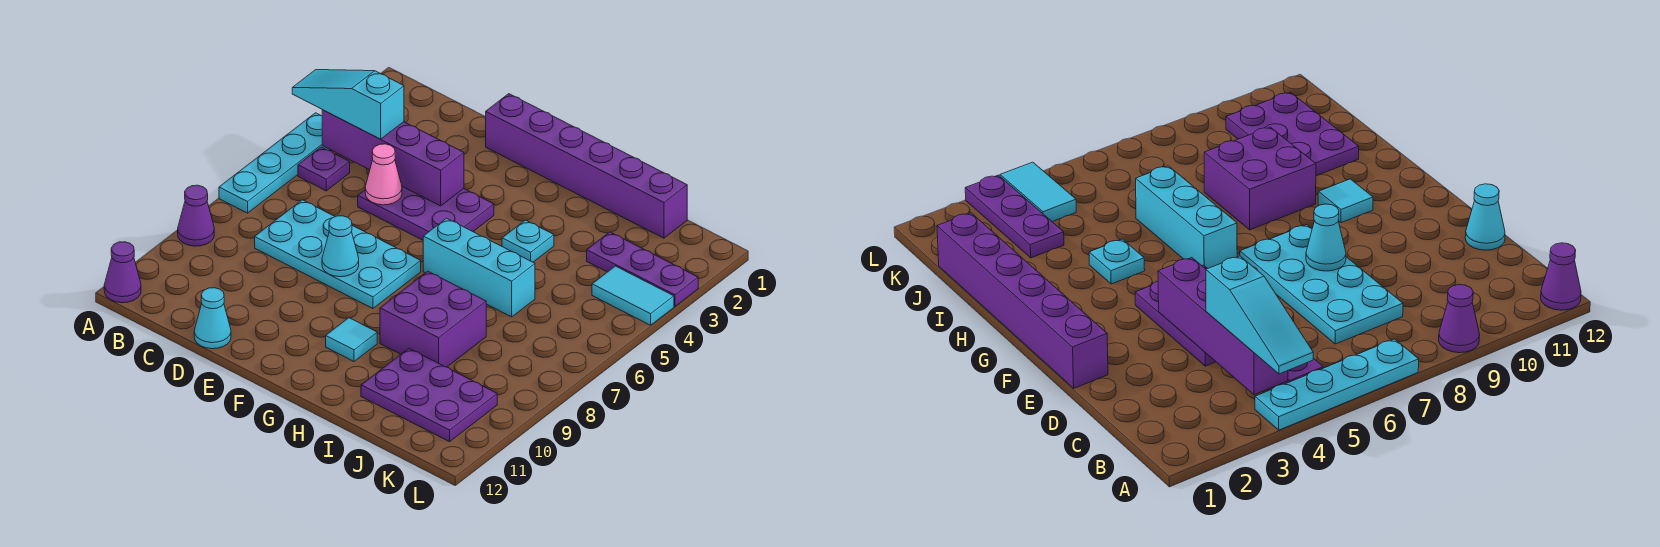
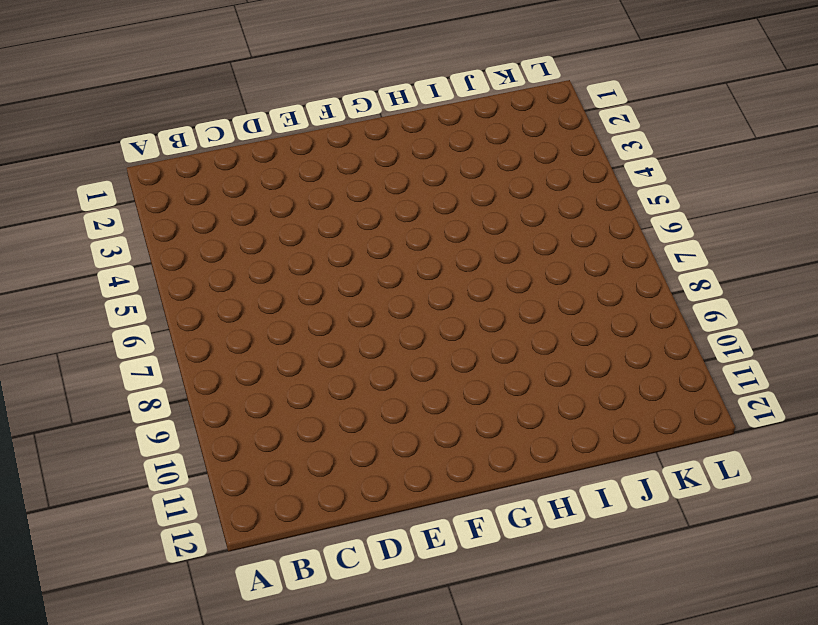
none -> cyan 1x4 plate [219,113,330,213]
none -> purple 1x1 cone [178,185,214,246]
none -> purple 1x1 cone [104,242,141,303]

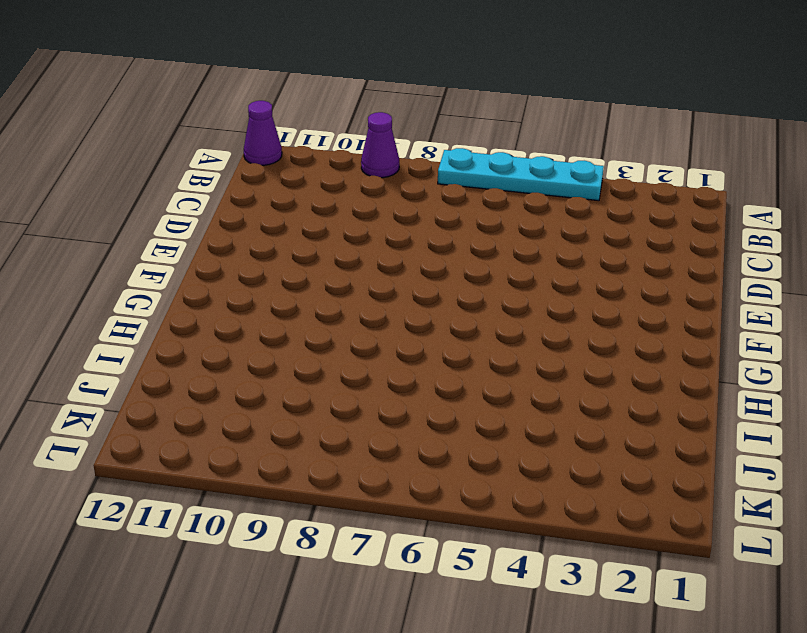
none -> purple 1x1 plate [298,147,350,191]
none -> cyan 2x4 plate [255,200,421,309]
none -> purple 2x3 plate [358,187,494,240]

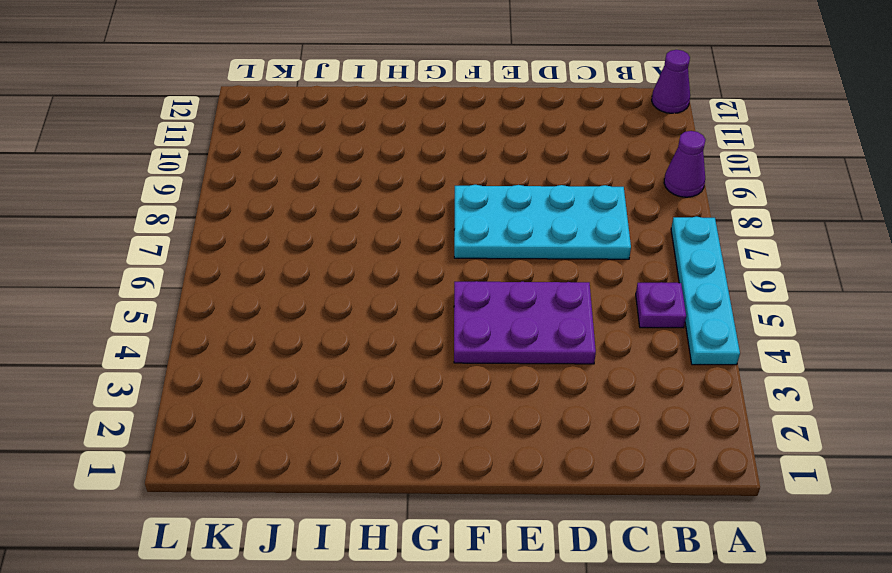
none -> cyan 1x1 cone [194,288,231,349]
none -> purple 1x6 brick [486,94,687,238]
none -> cyan 1x3 brick [423,218,535,317]

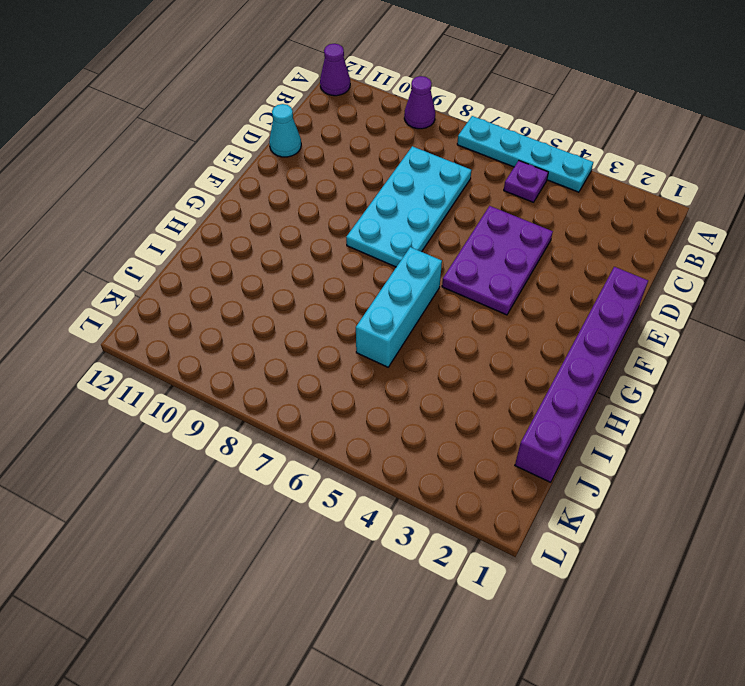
none -> cyan 1x1 tile [326,318,377,361]
none -> cyan 1x1 plate [502,220,554,262]
none -> purple 2x2 brick [380,271,486,367]

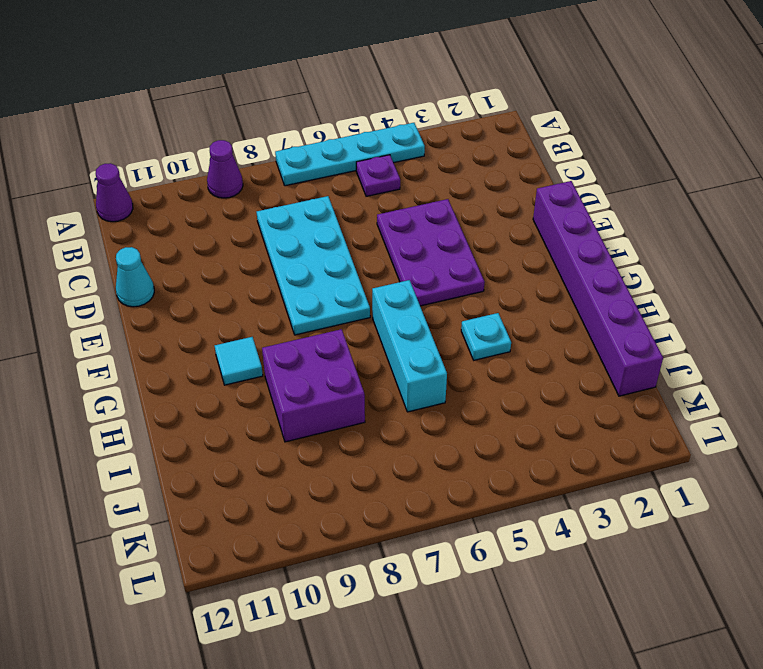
none -> purple 2x3 plate [361,348,497,442]
none -> purple 1x3 plate [587,232,698,306]
none -> cyan 1x2 tile [592,266,674,325]

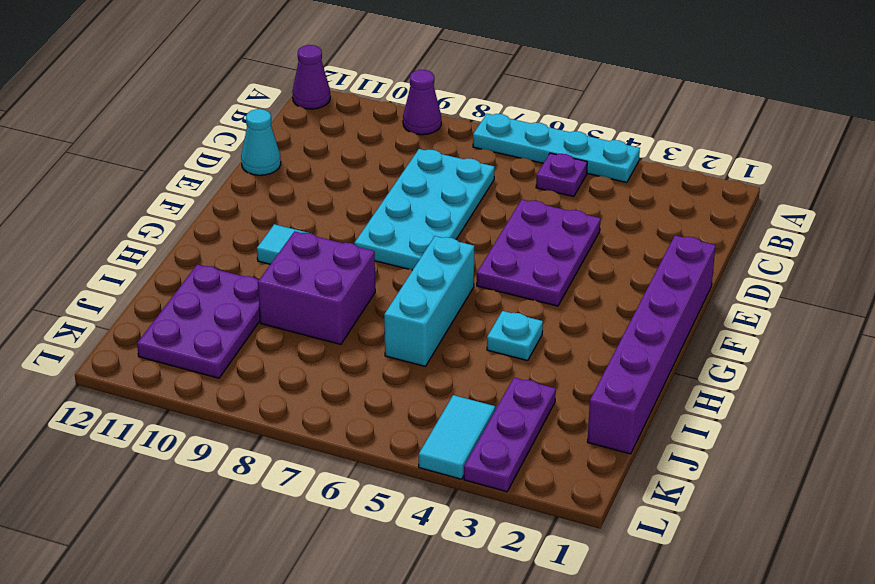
none -> purple 1x4 brick [322,110,464,206]
none -> pink 1x1 cone [365,144,402,205]
none -> cyan 1x1 cone [322,216,359,277]

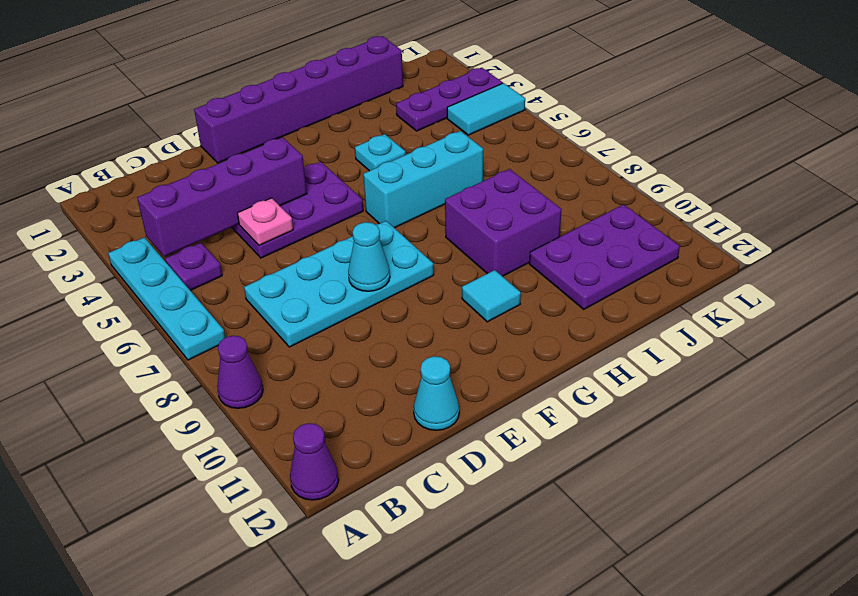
pink 1x1 plate [237,198,293,246] -> pink 1x1 cone [365,144,402,205]
none -> cyan 1x3 slope [292,70,404,139]

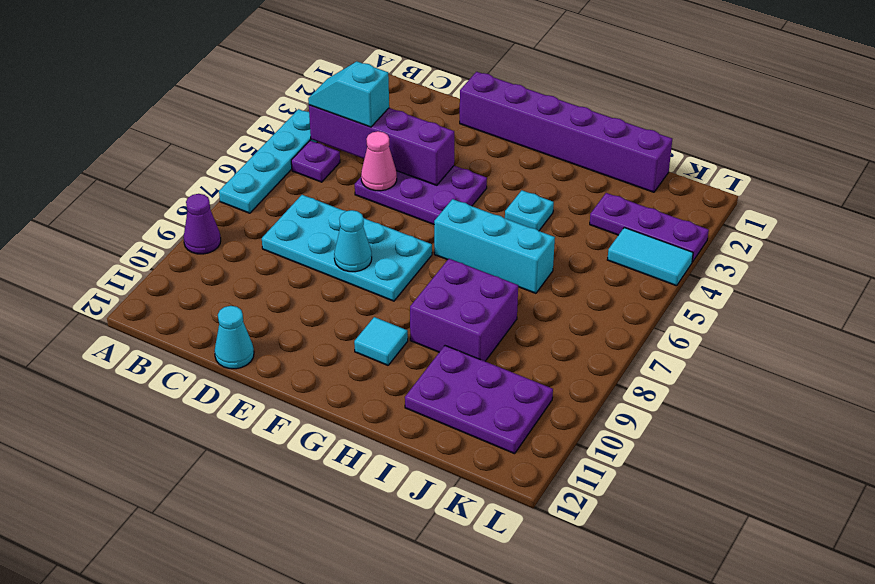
cyan 1x2 slope [308,61,389,127] -> cyan 1x3 slope [292,70,404,139]
none -> purple 1x1 cone [104,242,141,303]

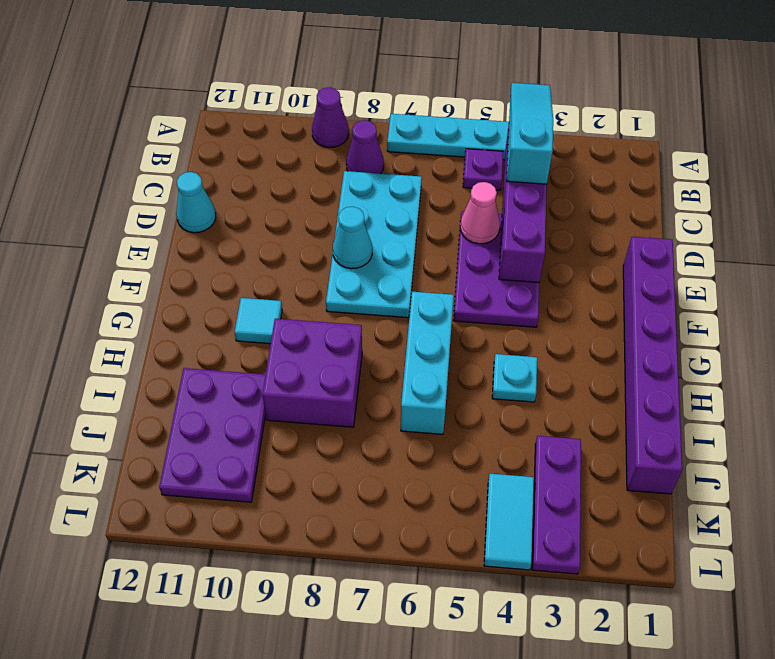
purple 1x1 cone [346,120,384,174] -> purple 1x1 cone moved to [104,242,141,303]

